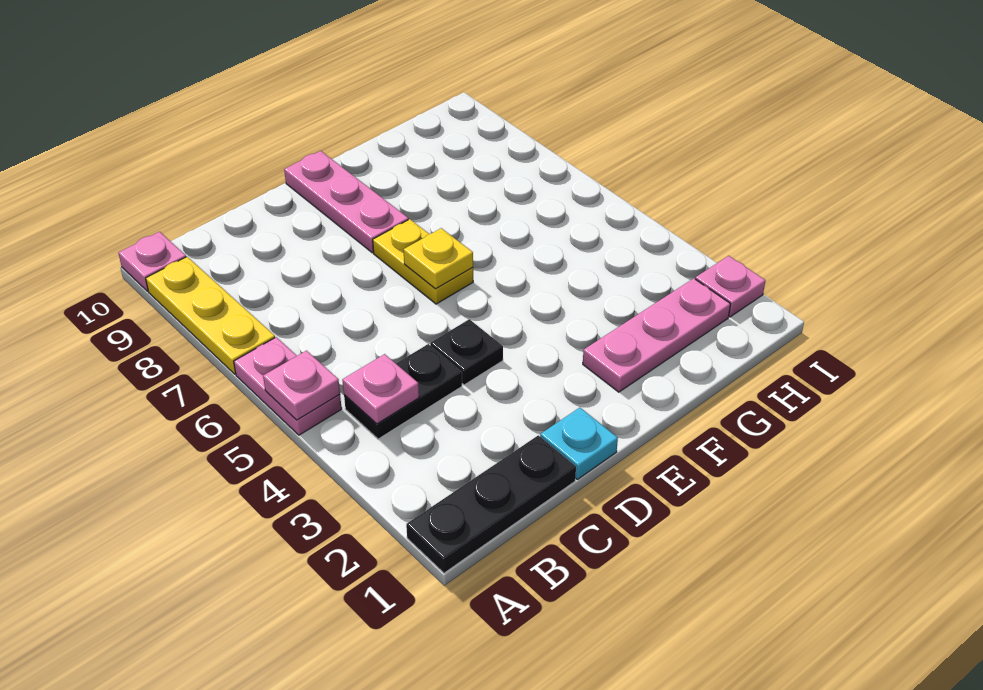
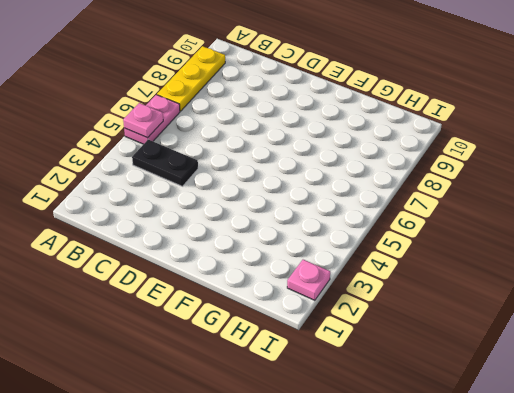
none -> black 1x3 plate [406,435,576,573]
none -> pink 1x1 plate [118,232,186,291]
none -> cyan 1x1 plate [540,408,618,479]

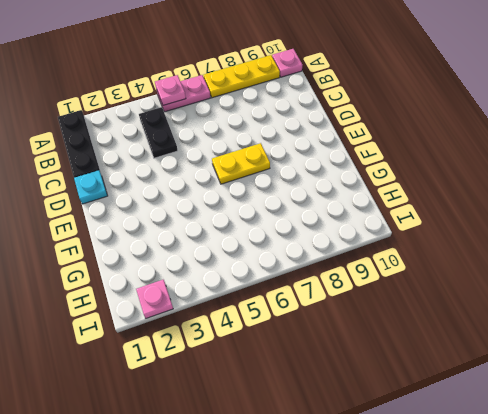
none -> black 1x1 plate [430,319,503,385]
none -> pink 1x3 plate [284,151,408,253]
none -> pink 1x3 plate [583,278,730,392]

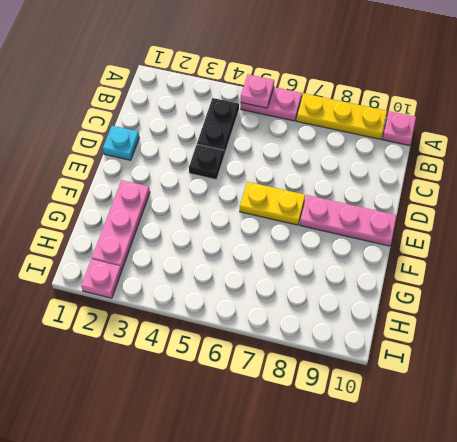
none -> black 1x3 plate [406,435,576,573]
none -> pink 1x1 plate [342,354,419,424]
none -> yellow 1x1 plate [403,228,473,289]

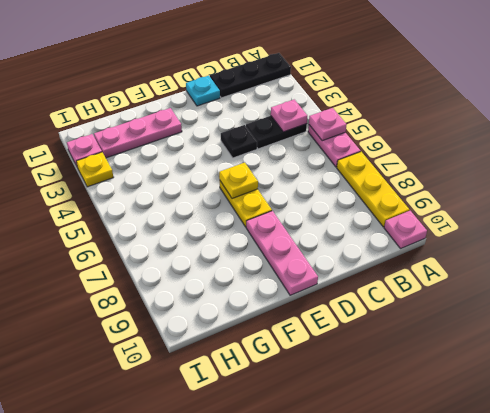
yellow 1x1 plate [76,152,114,187] -> none

